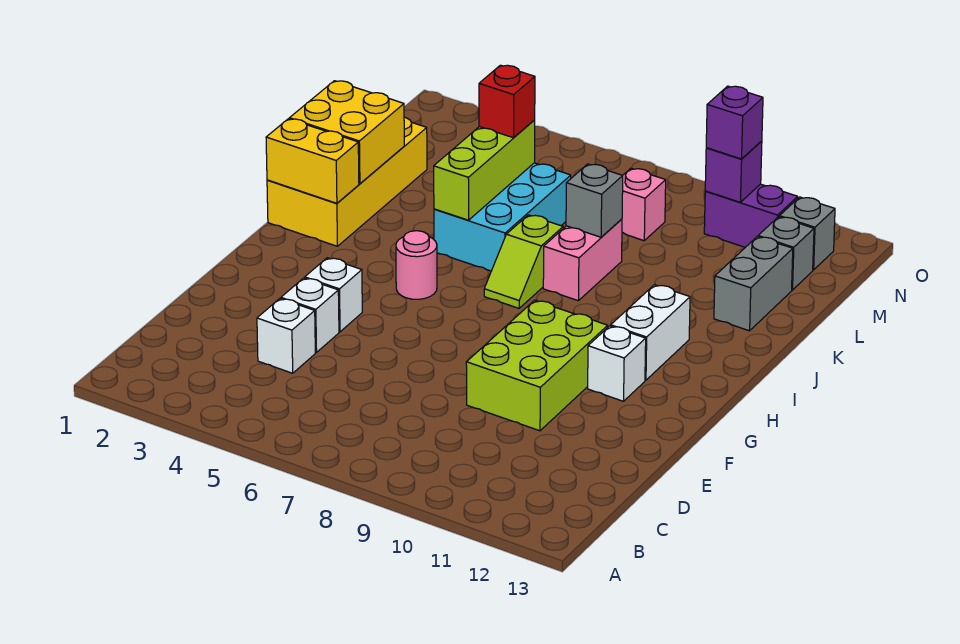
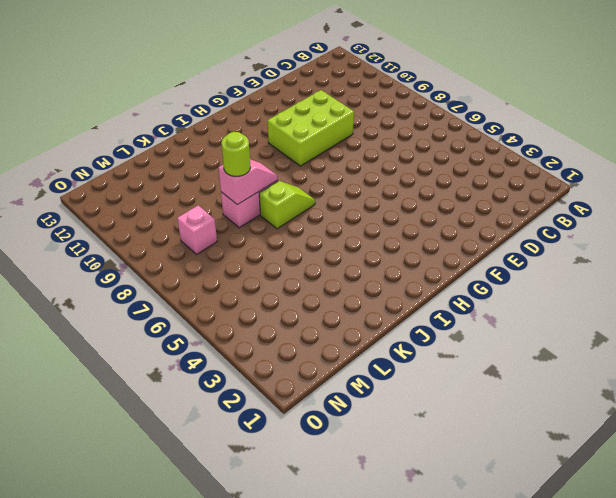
pink 1x2 slope [219,159,278,205] -> grey 1x1 brick [566,164,623,237]
lime 1x1 round brick [222,132,250,176] -> none
none -> white 1x1 brick [257,299,315,373]
none -> white 1x1 brick [281,278,339,352]
none -> white 1x1 brick [305,258,362,332]

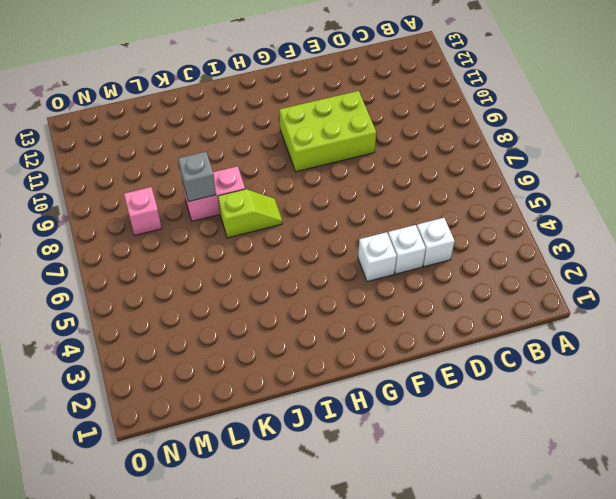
none -> white 1x1 brick [588,326,646,401]
none -> pink 1x1 round brick [396,231,437,299]
none -> white 1x2 brick [611,285,690,380]

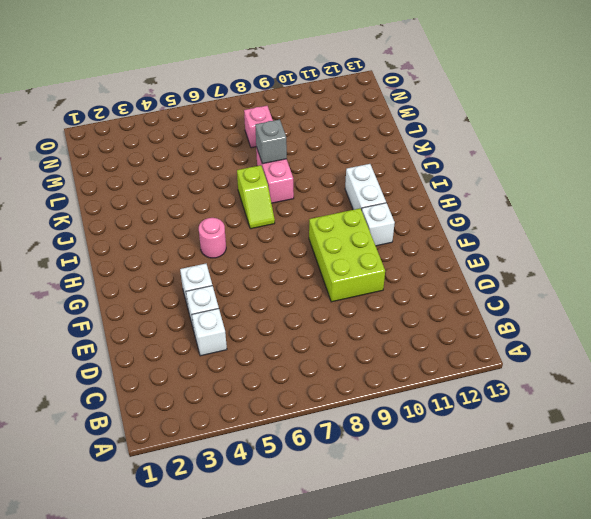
none -> yellow 2x4 brick [267,117,427,246]
none -> cyan 2x3 brick [434,163,571,271]
none -> grey 1x2 brick [714,237,793,331]

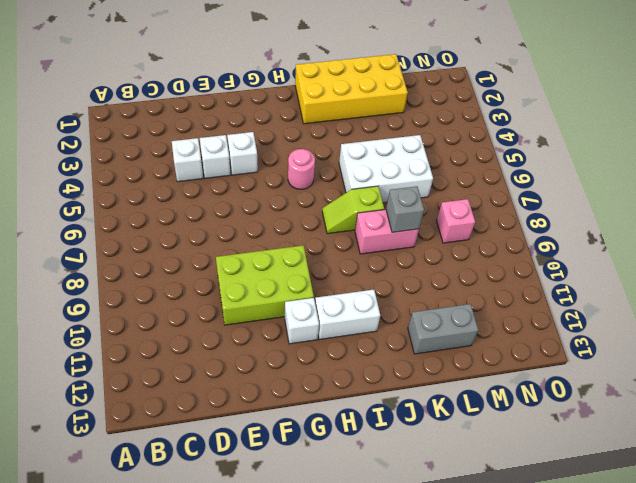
white 2x3 brick [339,135,433,203] -> cyan 2x3 brick [434,163,571,271]
none -> grey 1x1 brick [758,217,814,290]
none -> purple 1x2 brick [704,184,798,247]
none -> grey 1x1 brick [779,197,835,270]

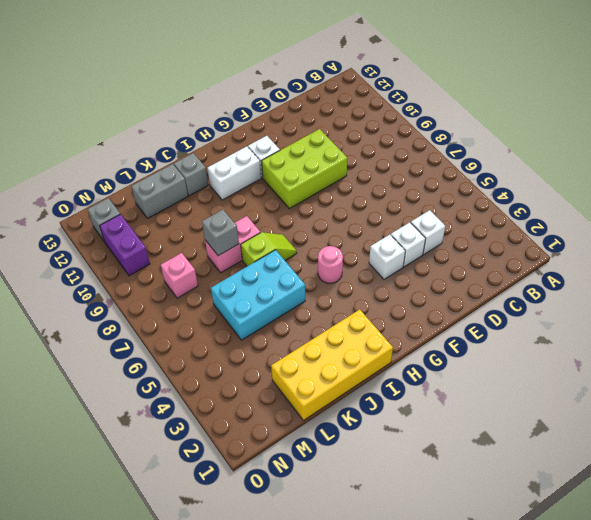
grey 1x1 brick [174,153,208,196] -> grey 1x1 brick moved to [758,217,814,290]
none -> yellow 1x2 brick [266,119,359,203]
none -> yellow 2x2 brick [289,81,404,184]
none -> lime 1x3 brick [434,120,535,220]

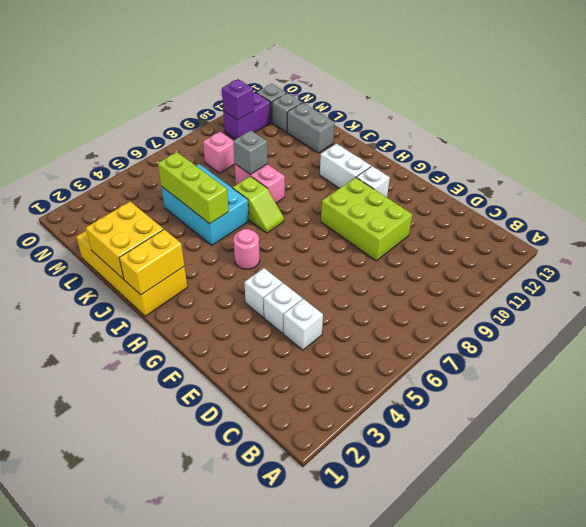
none -> red 1x1 brick [479,65,535,138]
none -> purple 1x1 brick [706,86,763,159]

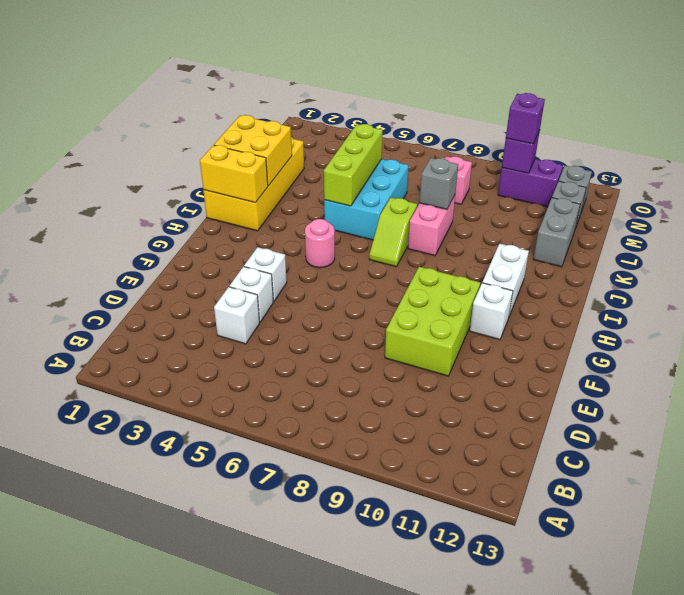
none -> red 1x1 brick [479,65,535,138]

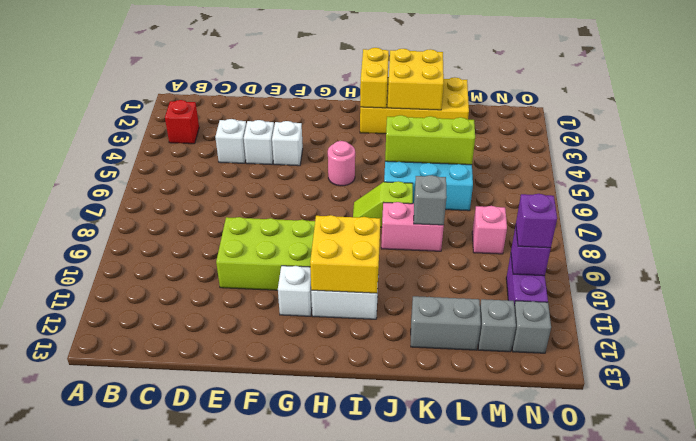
red 1x1 brick [165,100,199,144] -> red 1x1 brick moved to [479,65,535,138]
yellow 2x2 brick [310,215,380,293] -> none

